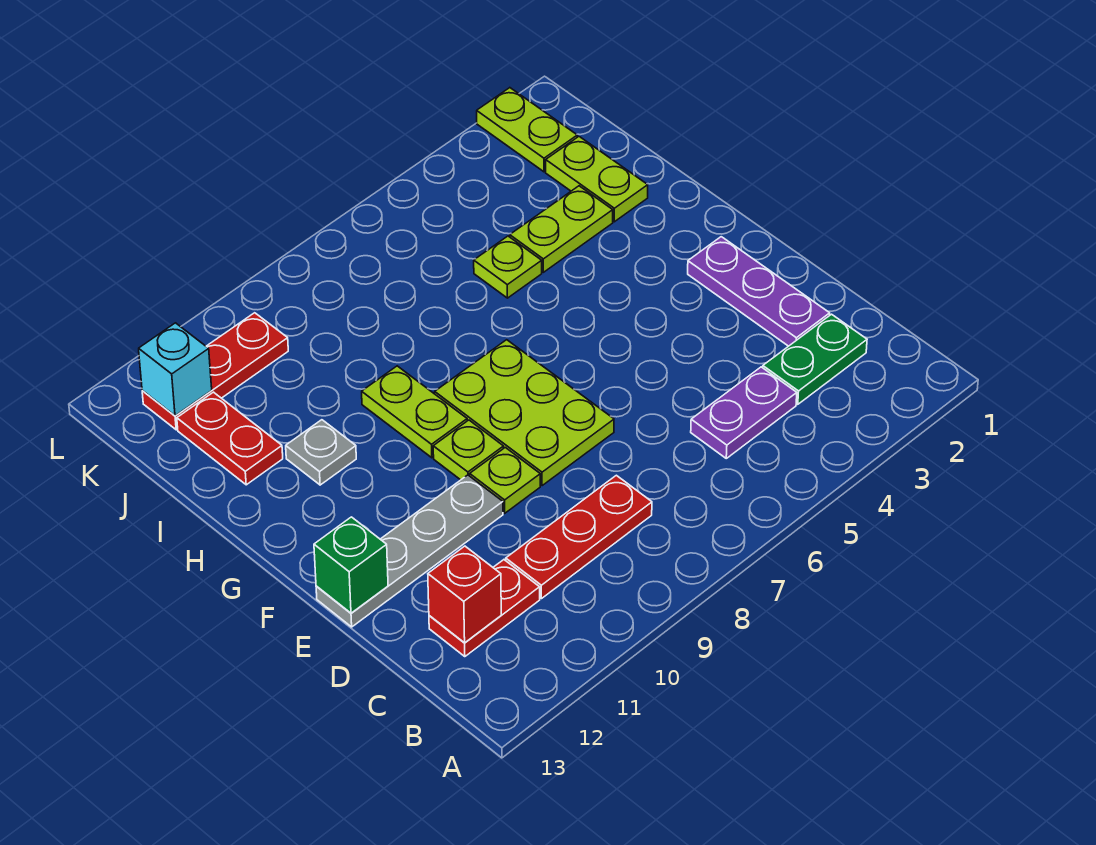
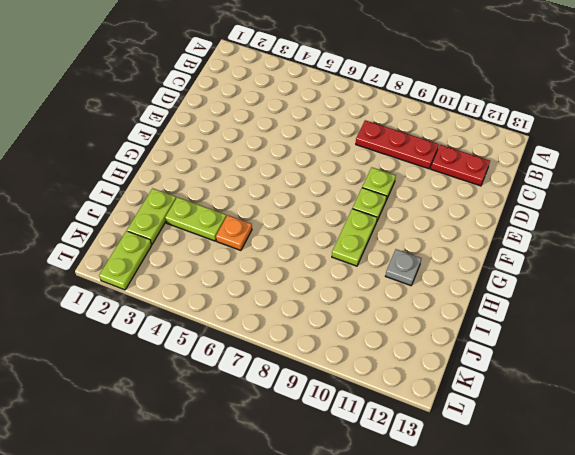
orange 1x1 plate [216,215,252,250] -> lime 1x1 plate [474,236,542,298]
none -> green 1x2 plate [763,314,867,404]
none -> purple 1x2 plate [691,367,797,458]
none -> purple 1x3 plate [688,237,830,346]

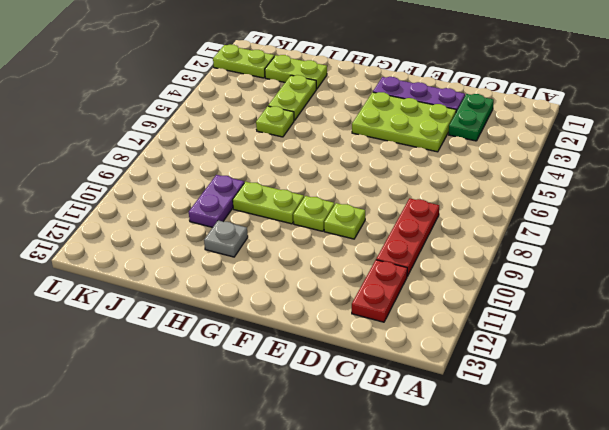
lime 2x3 plate [352,92,456,152] -> lime 2x3 plate moved to [435,340,614,486]
purple 1x2 plate [189,175,244,227] -> purple 1x2 plate moved to [691,367,797,458]
none -> grey 1x4 plate [316,475,503,627]
none -> red 1x2 plate [177,392,283,485]
none -> red 1x3 plate [142,313,288,430]

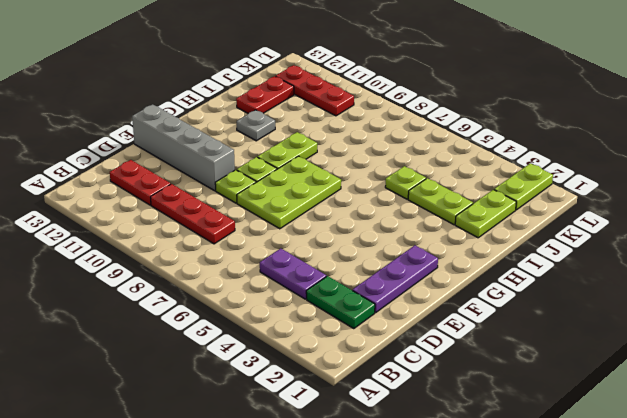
grey 1x4 brick [132,104,235,191] -> grey 1x4 plate [316,475,503,627]
none -> red 1x1 brick [428,546,501,643]
none -> green 1x1 brick [314,517,388,613]
none -> cyan 1x1 brick [139,323,212,416]

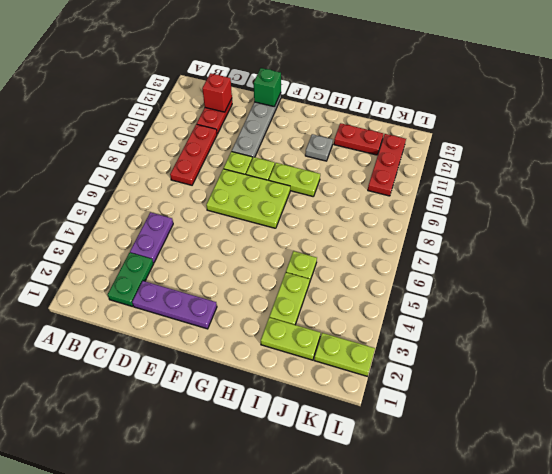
none -> cyan 1x1 brick [139,323,212,416]

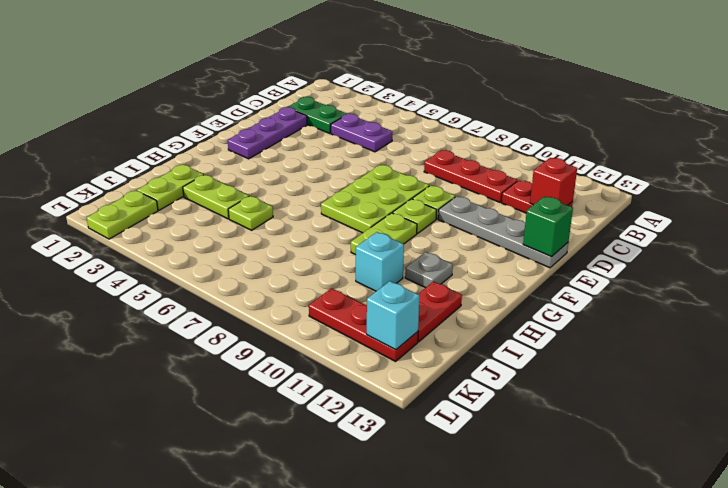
cyan 1x1 brick [356,232,404,291] -> none

